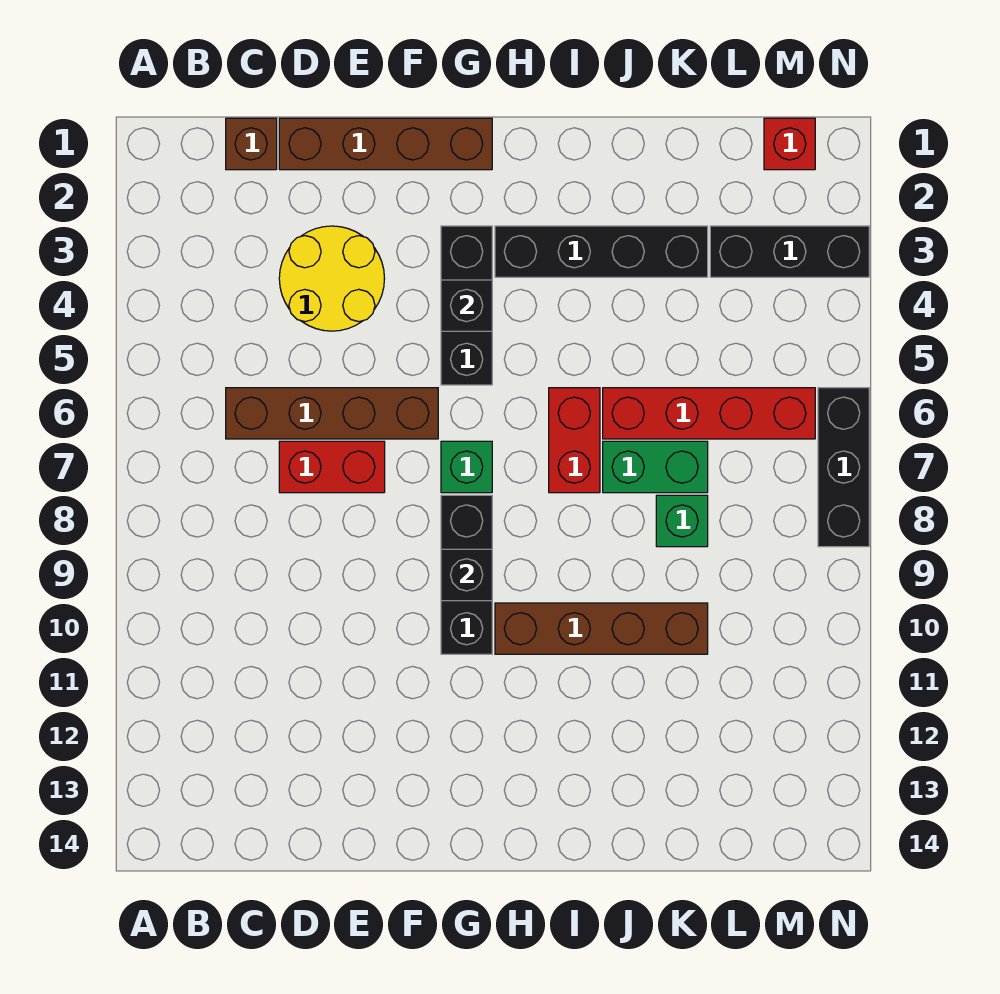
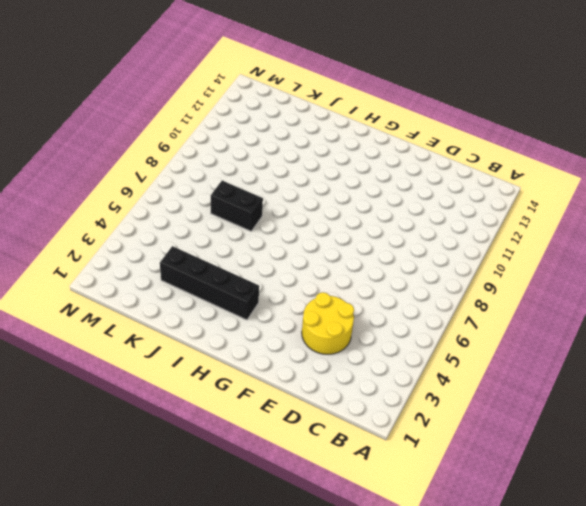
black 1x2 brick [211,181,263,231] -> green 1x2 brick [603,441,708,493]
none -> brown 1x1 brick [226,118,277,170]
none -> brown 1x4 brick [226,388,438,439]
none -> brown 1x4 brick [279,118,492,170]

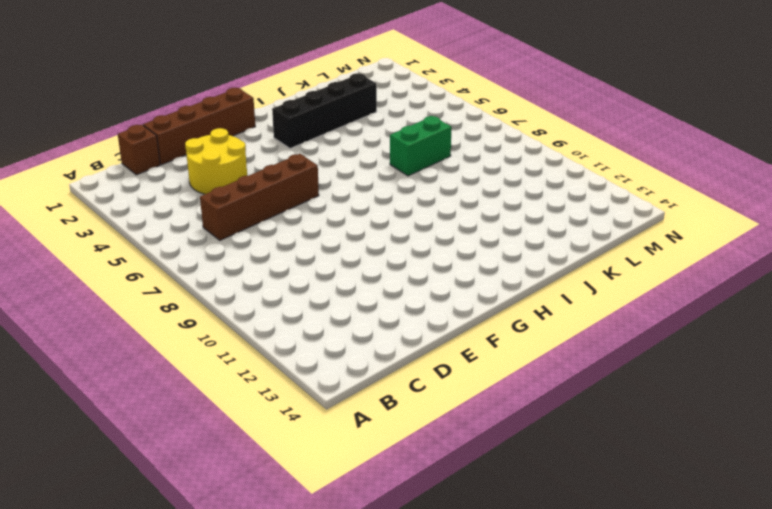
none -> red 1x2 brick [279,441,385,493]
none -> black 1x3 brick [441,226,492,385]
none -> green 1x1 brick [441,441,492,493]

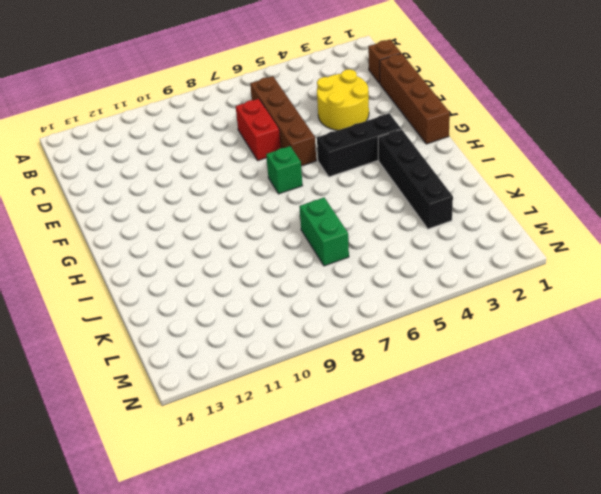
none -> black 1x3 brick [441,495,492,654]
none -> brown 1x4 brick [495,603,708,654]
none -> red 1x2 brick [549,388,600,493]

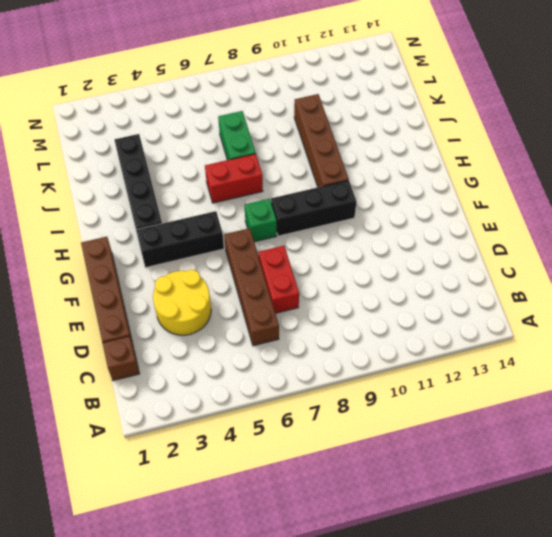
none -> red 1x4 brick [603,388,815,439]
none -> green 1x1 brick [656,495,708,547]
none -> black 1x3 brick [710,226,869,277]

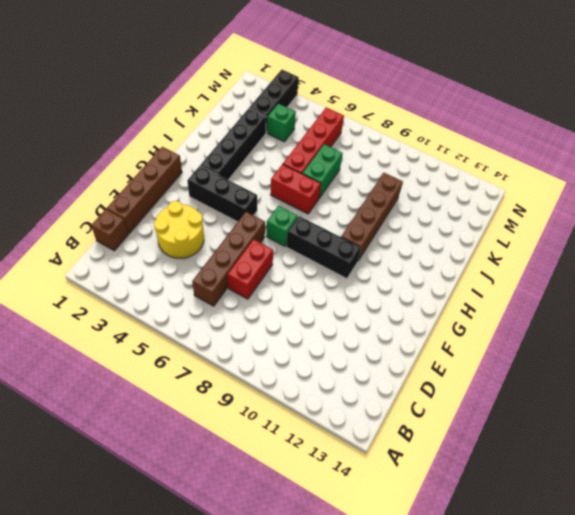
green 1x1 brick [267,104,296,142] -> green 1x1 brick moved to [656,495,708,547]
none -> red 1x1 brick [764,118,815,170]
none -> black 1x3 brick [818,388,869,547]
none -> black 1x1 brick [441,280,492,331]

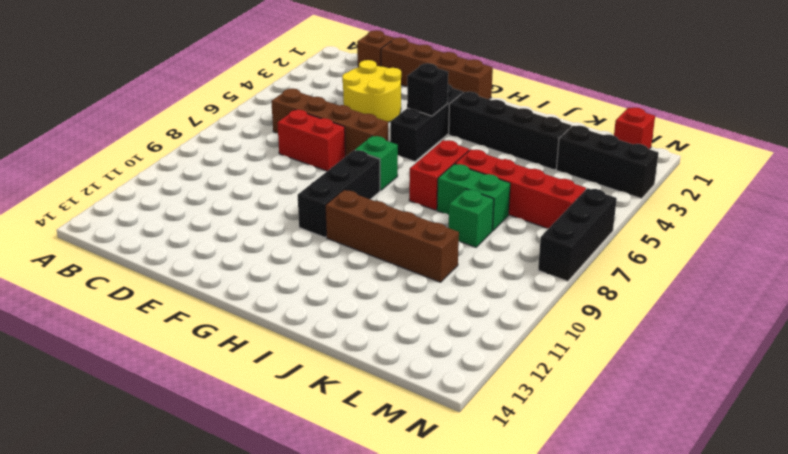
none -> black 1x1 brick [441,549,492,601]

